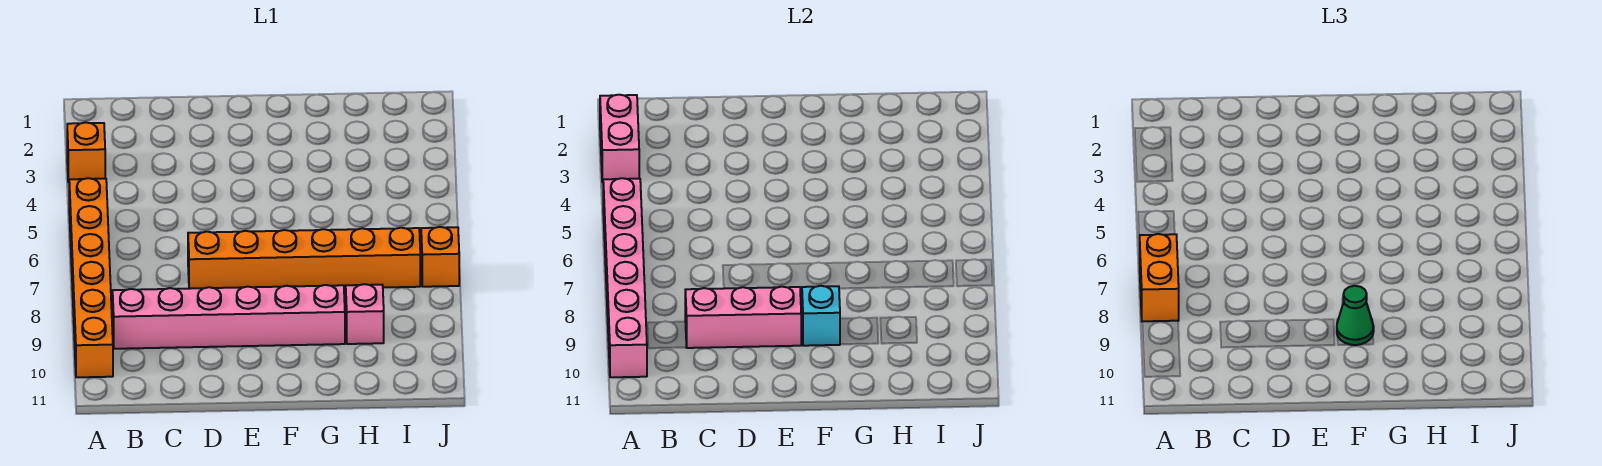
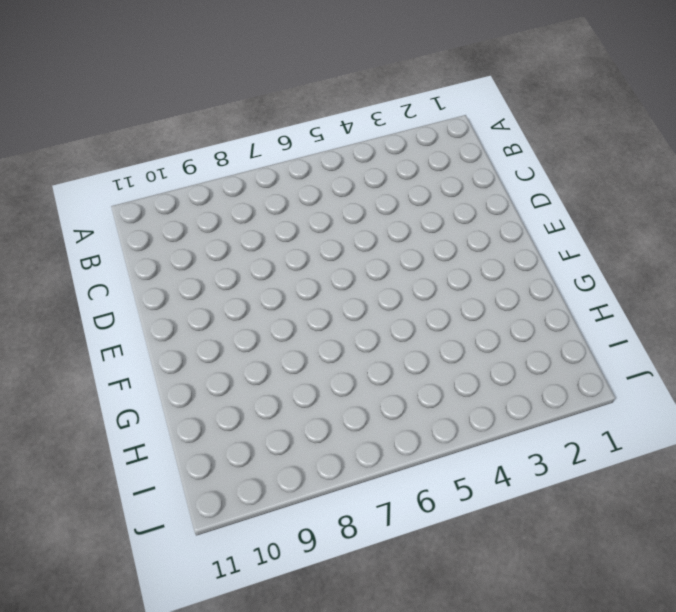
none -> orange 1x1 brick [67,122,105,182]
none -> orange 1x6 brick [69,178,113,377]
none -> pink 1x6 brick [113,285,345,349]

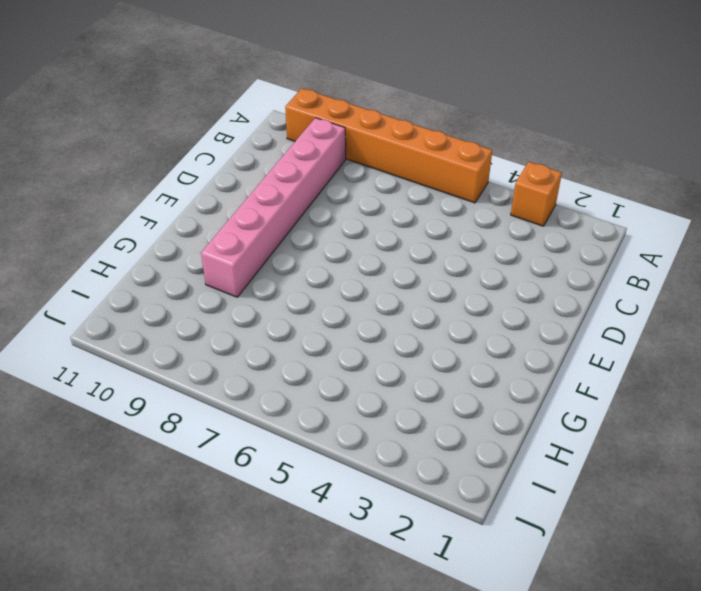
none -> orange 1x6 brick [188,228,420,289]
none -> pink 1x1 brick [346,284,384,344]
none -> orange 1x1 brick [421,227,459,287]

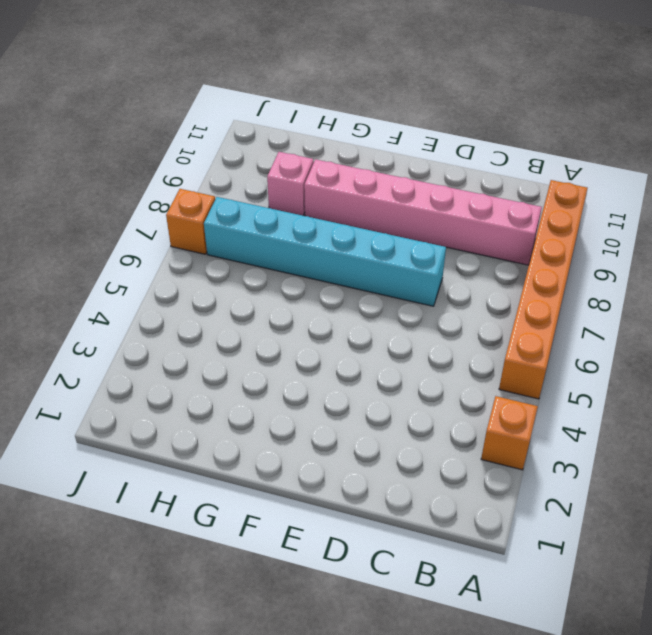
cyan 1x6 brick [204,197,446,306] -> orange 1x6 brick [188,228,420,289]
none -> pink 1x2 brick [600,95,639,182]
none -> pink 1x6 brick [603,178,647,377]
none -> pink 1x3 brick [685,287,801,348]

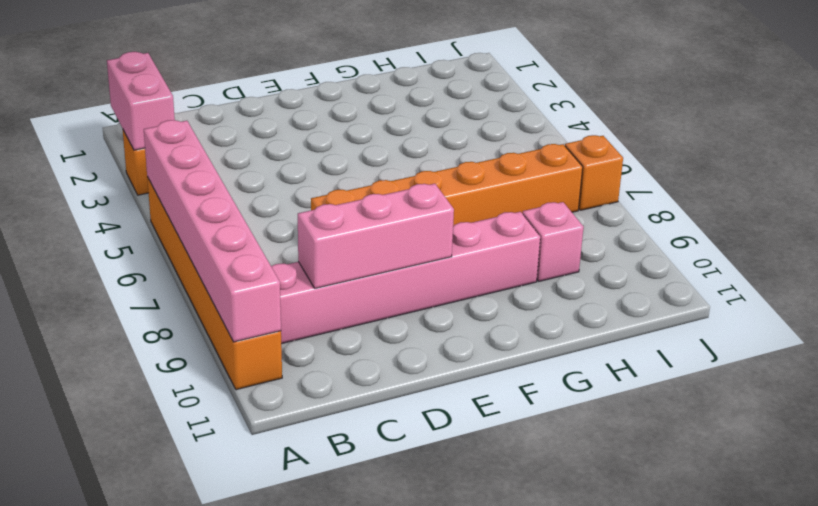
none -> cyan 1x1 brick [802,286,840,346]
none -> orange 1x2 brick [1140,234,1179,321]
none -> green 1x1 cone [1337,286,1374,345]

